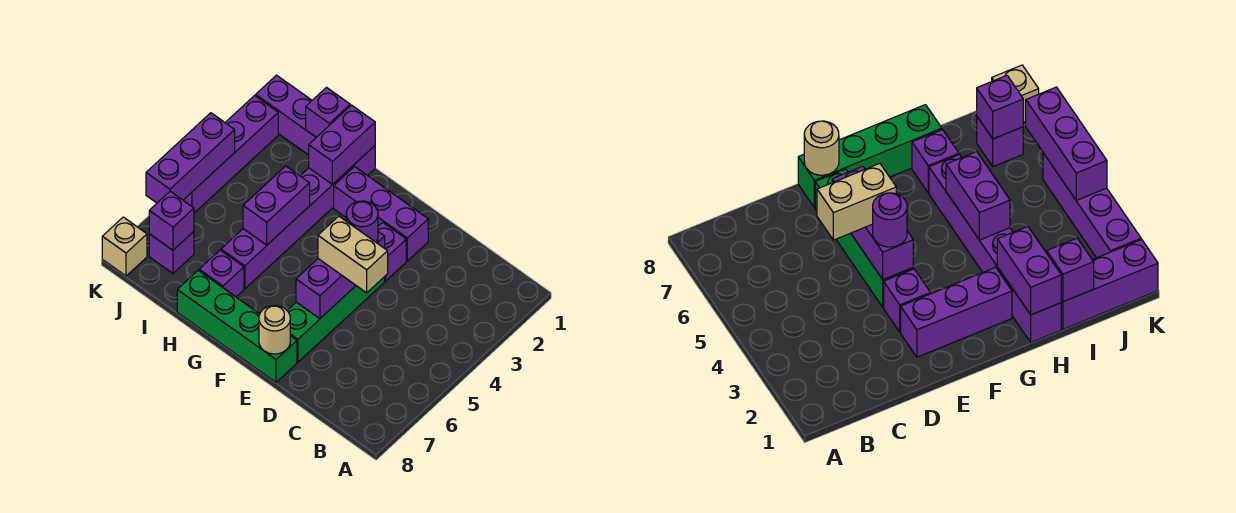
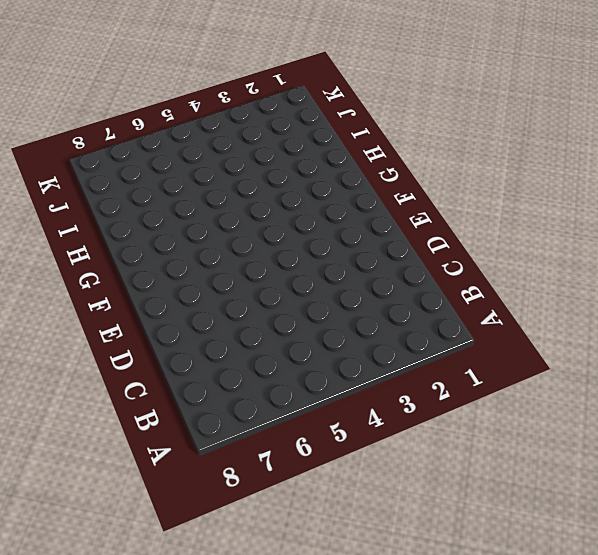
none -> purple 1x3 brick [334,167,428,261]
none -> purple 1x1 brick [378,222,406,281]
none -> green 1x4 brick [287,277,385,362]

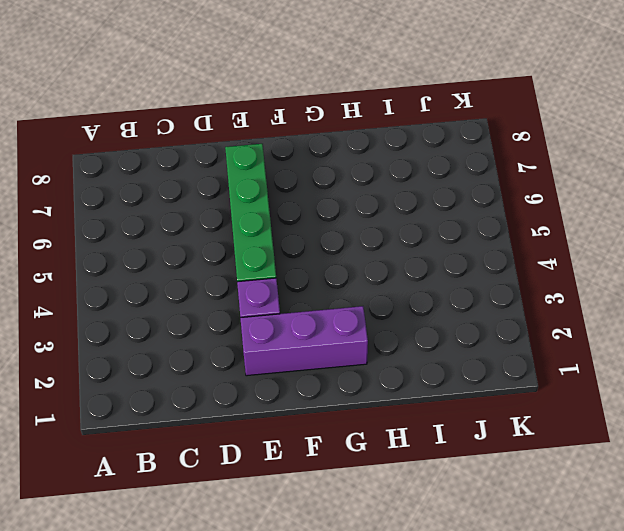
none -> green 1x4 brick [177,270,297,382]
none -> purple 1x6 brick [221,146,375,289]
none -> purple 1x1 brick [199,250,244,297]

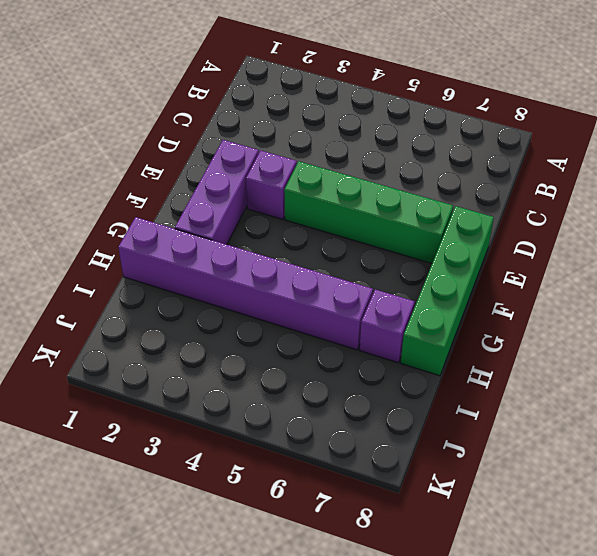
none -> purple 1x3 brick [256,75,316,155]
none -> purple 1x1 brick [149,232,194,273]
none -> purple 1x4 brick [183,96,278,213]

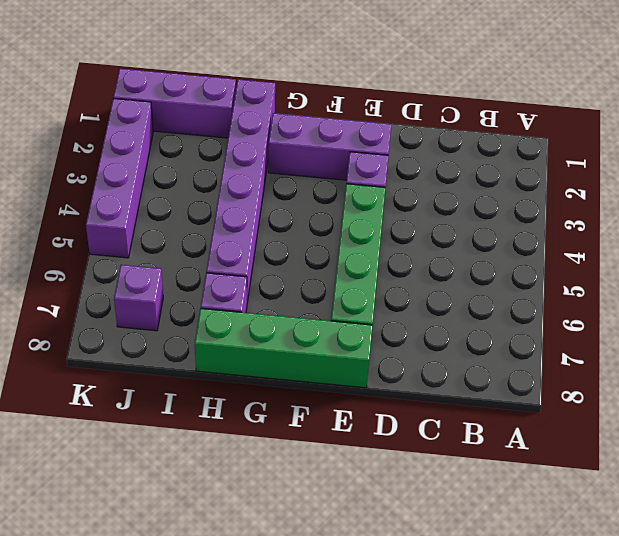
none -> tan 1x1 brick [102,217,147,276]
none -> purple 1x3 brick [296,232,385,319]
none -> tan 1x1 round brick [259,305,290,354]

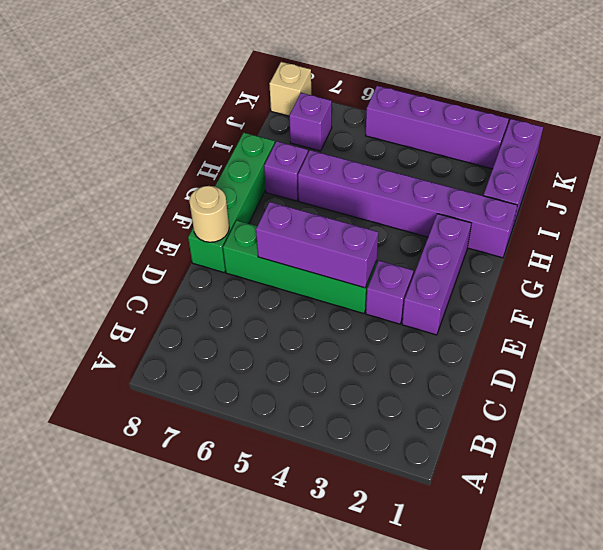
none -> purple 1x2 brick [309,105,375,185]
none -> purple 1x2 brick [243,166,310,245]
none -> purple 1x1 brick [306,88,350,137]

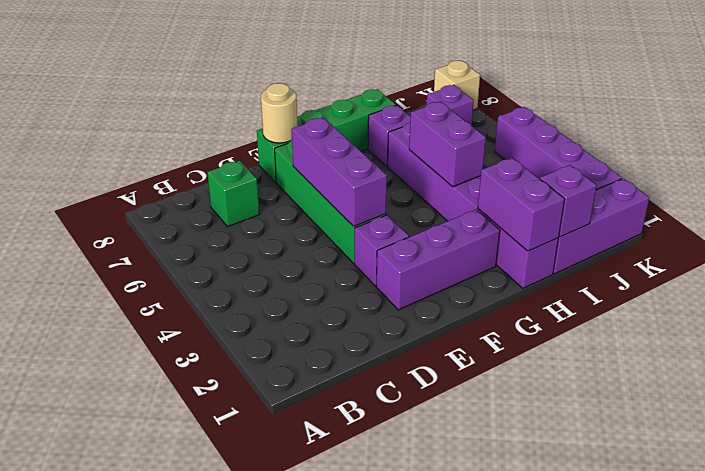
green 1x1 brick [207,161,259,226] -> none
none -> purple 1x1 brick [149,191,194,250]
none -> purple 1x3 brick [146,113,235,203]
none -> tan 1x2 brick [318,216,388,293]

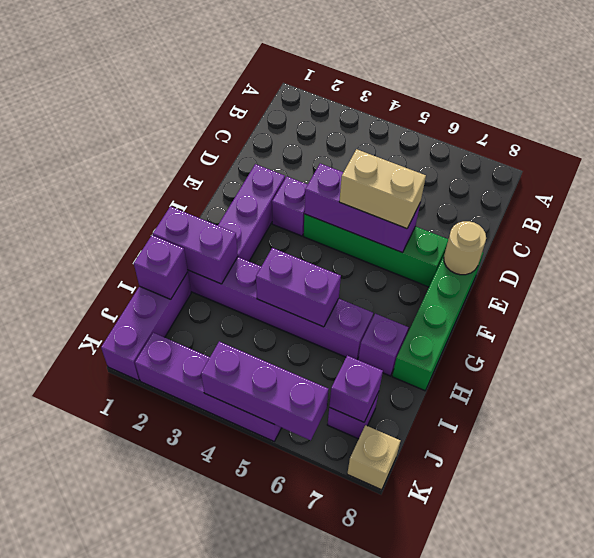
tan 1x2 brick [339,149,426,229] -> tan 1x2 brick turned to [318,216,388,293]
none -> purple 1x1 round brick [346,201,378,242]

